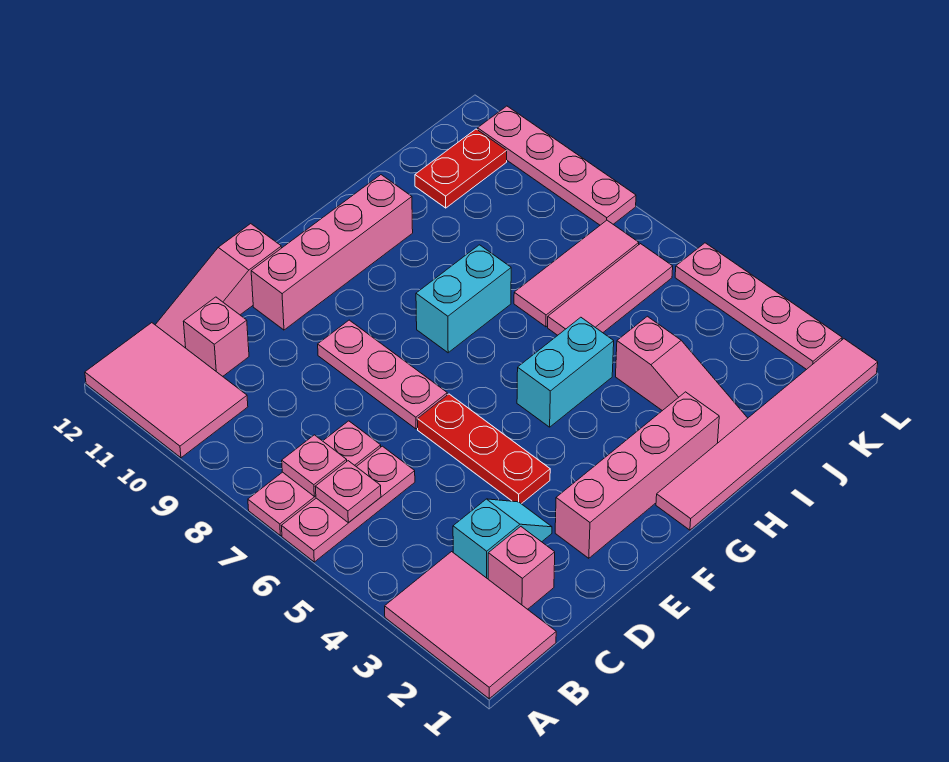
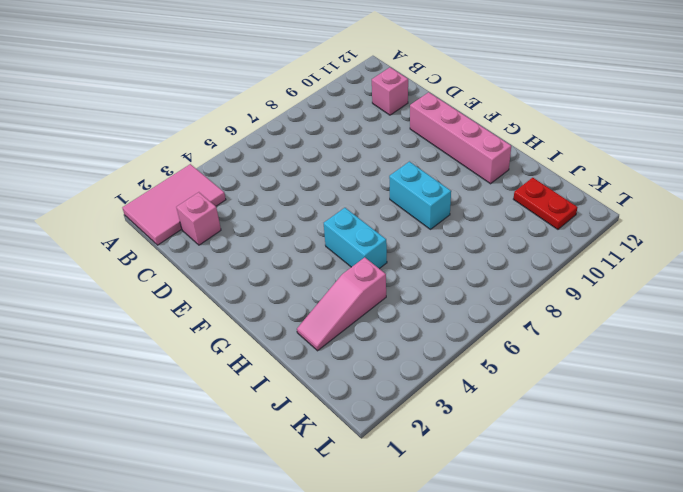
none -> pink 1x3 plate [282,446,415,562]
none -> pink 1x3 plate [248,421,381,536]
none -> pink 2x3 tile [85,323,248,458]

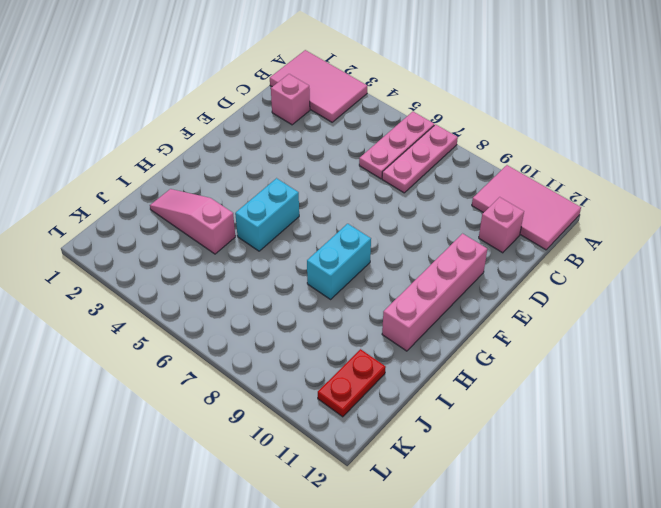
none -> cyan 1x2 slope [453,499,552,579]
none -> pink 1x3 slope [155,224,282,348]
none -> pink 1x4 brick [555,392,719,558]

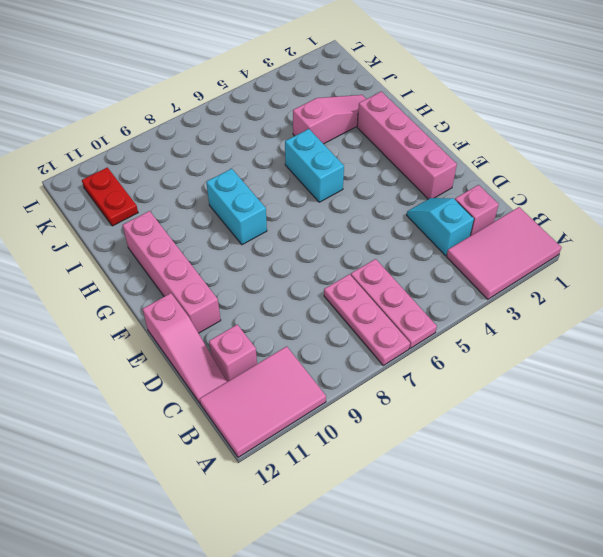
none -> red 1x3 plate [417,394,550,504]
none -> pink 1x3 plate [318,320,447,429]
none -> pink 1x6 tile [656,339,878,530]

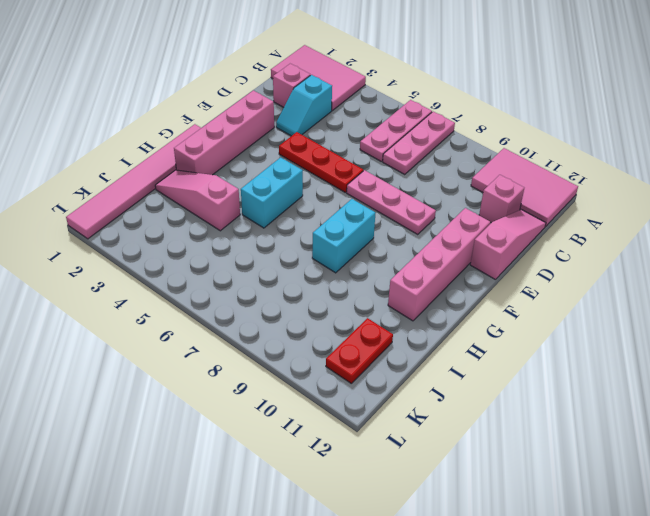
none -> pink 1x3 tile [548,244,673,335]
none -> pink 1x3 tile [514,220,639,327]
none -> pink 1x4 plate [675,243,842,370]

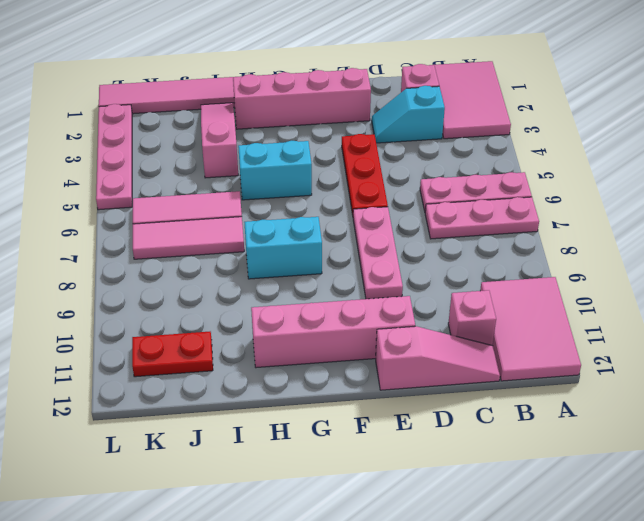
none -> pink 1x4 plate [478,106,636,225]
none -> pink 1x1 plate [315,461,381,522]
none -> pink 1x1 plate [282,435,347,496]

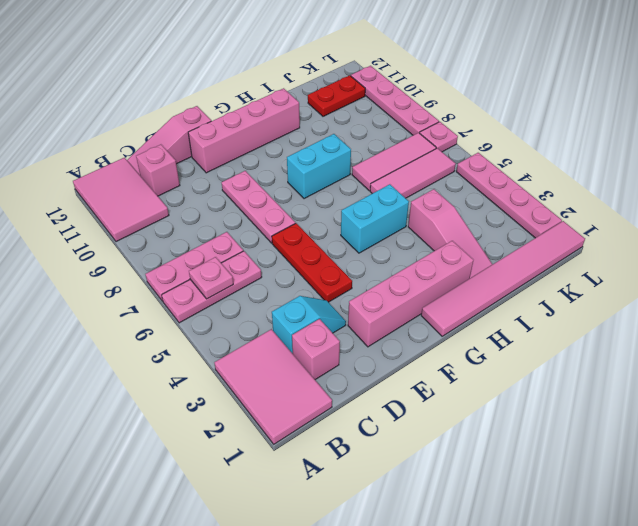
pink 1x1 plate [420,122,458,152] -> pink 1x1 plate moved to [282,435,347,496]

